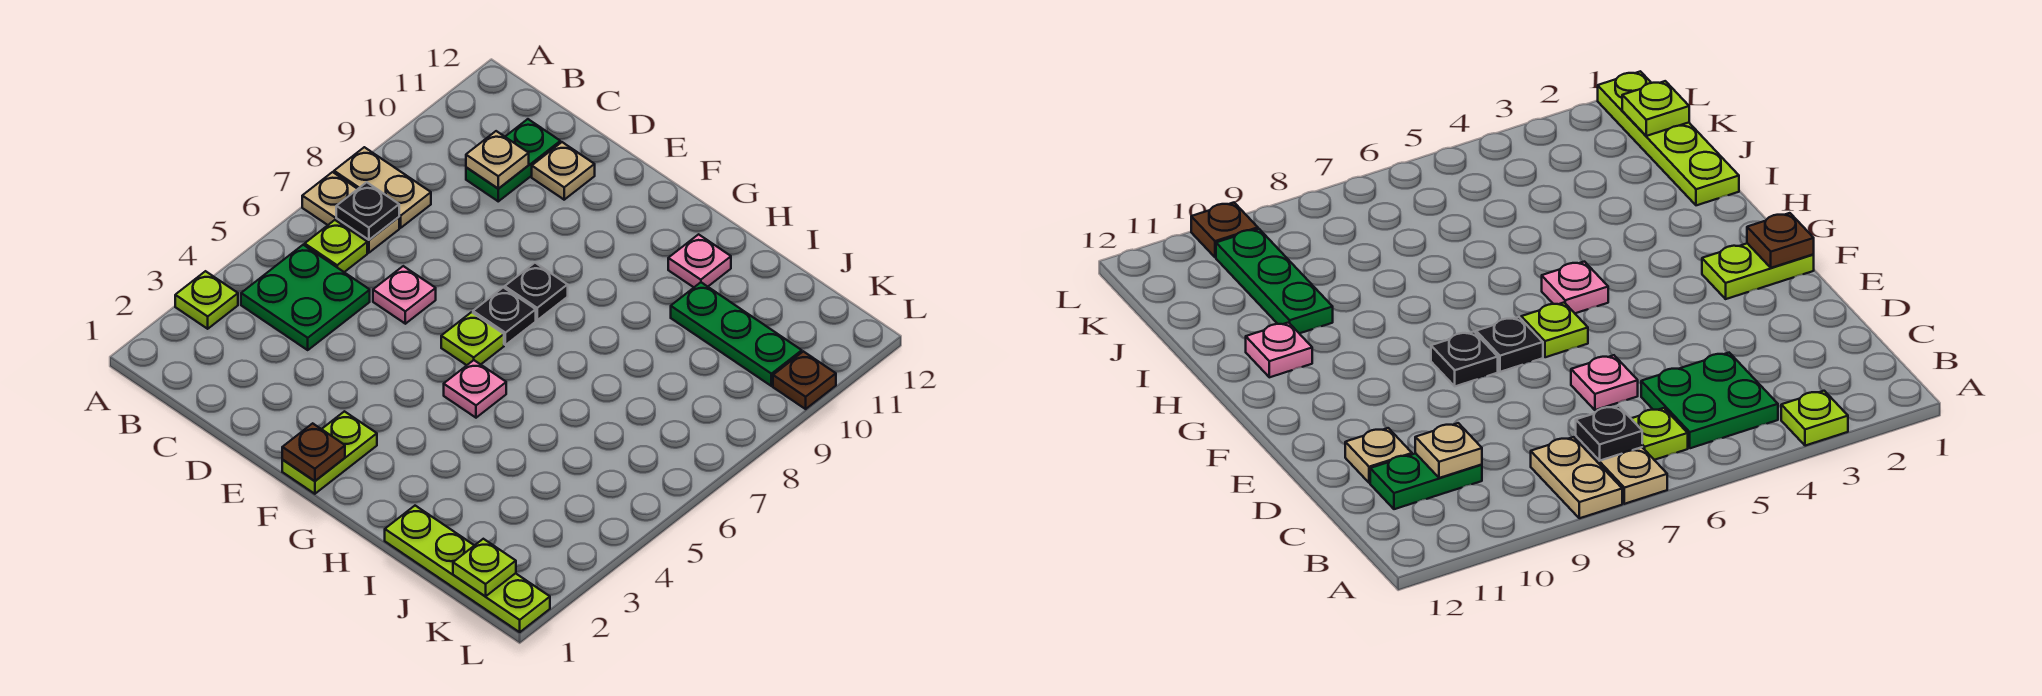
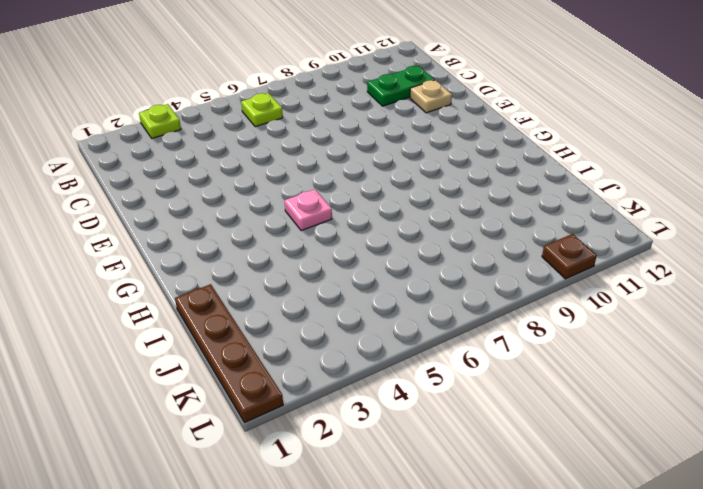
brown 1x4 plate [175,284,283,423] -> lime 1x4 plate [385,506,550,632]
none -> tan 1x2 plate [302,172,399,253]
none -> tan 1x2 plate [334,147,431,228]
none -> green 2x2 plate [241,245,370,350]

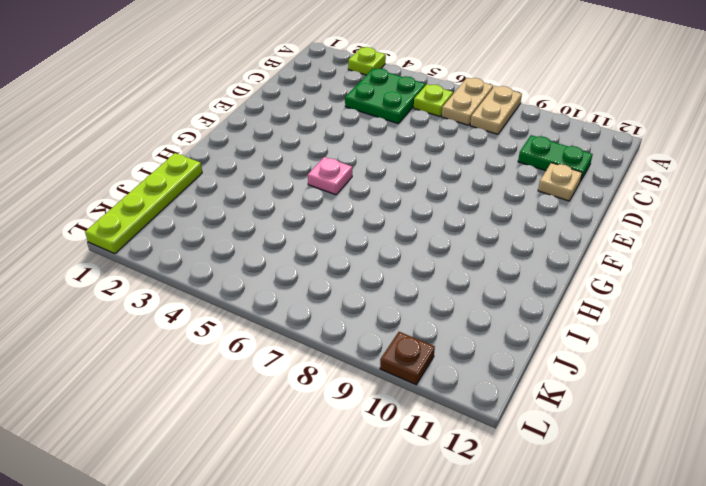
none -> pink 1x1 plate [373,266,436,324]
none -> lime 1x2 plate [282,411,377,494]
none -> lime 1x1 plate [441,312,504,365]

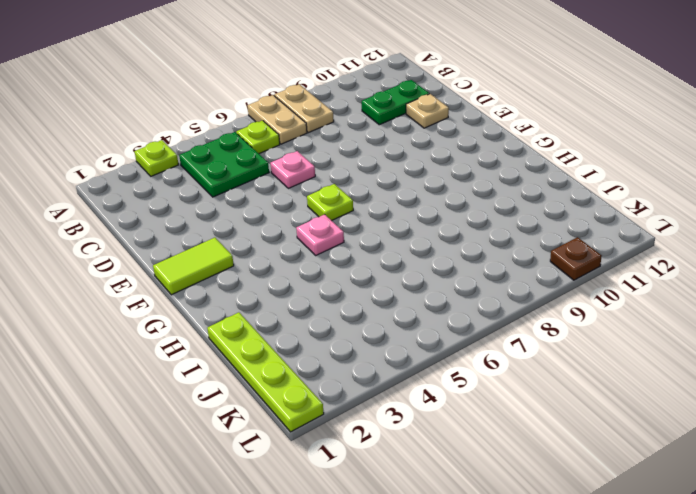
lime 1x2 tile [153,238,234,295] -> lime 1x2 plate [282,411,377,494]
none -> black 1x1 plate [473,287,536,345]
none -> black 1x1 plate [505,263,568,320]
none -> pink 1x1 plate [668,234,731,287]

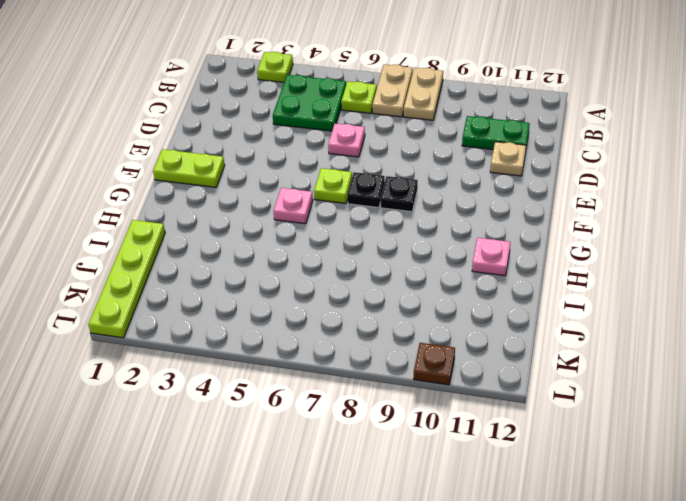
none -> green 1x3 plate [671,282,802,386]
none -> black 1x1 plate [336,182,399,240]
none -> tan 1x1 plate [466,131,529,188]

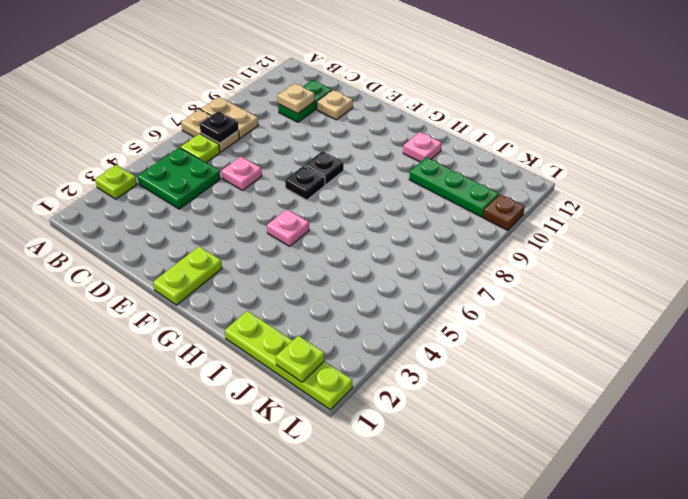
none -> lime 1x1 plate [441,312,504,365]
none -> brown 1x1 plate [282,423,345,481]

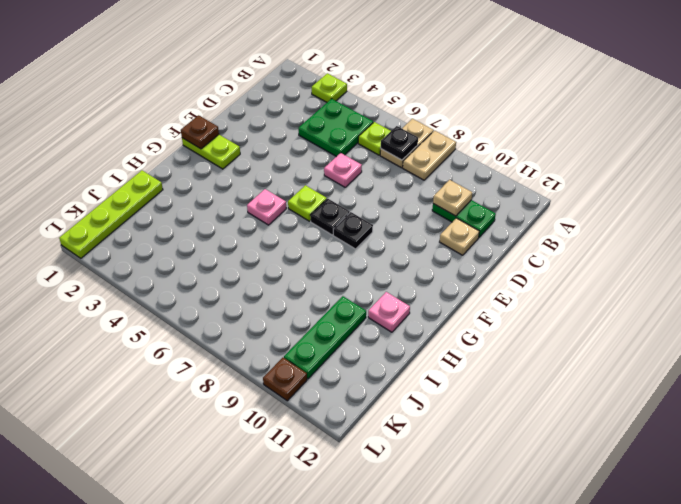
none -> lime 1x1 plate [453,539,516,596]

